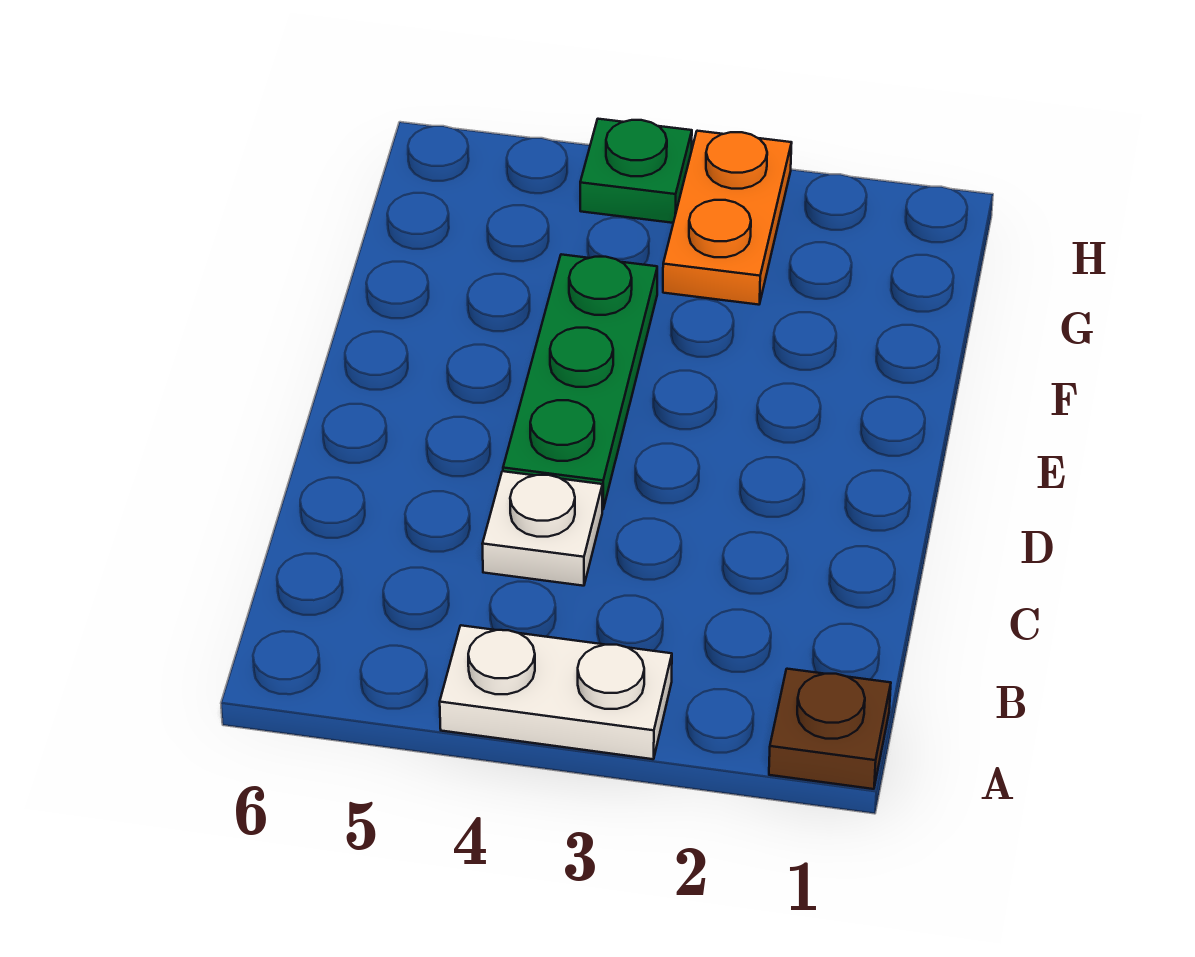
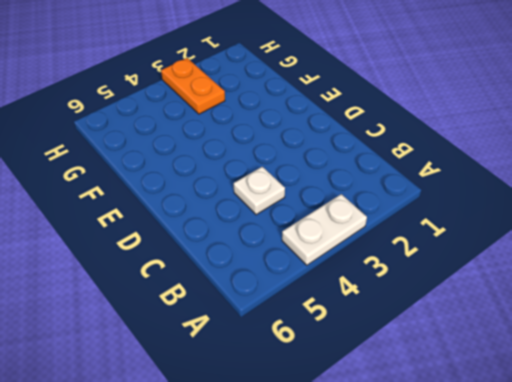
none -> brown 1x1 plate [769,669,891,789]
none -> green 1x3 plate [503,254,657,509]

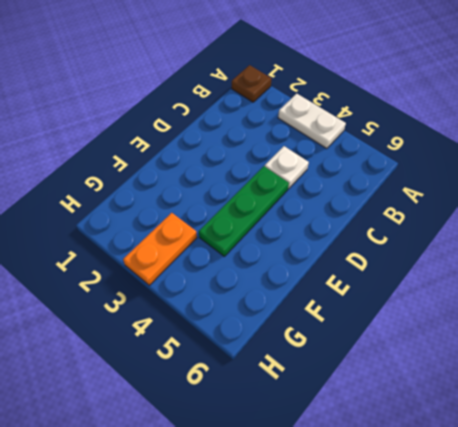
none -> green 1x1 plate [580,119,692,223]

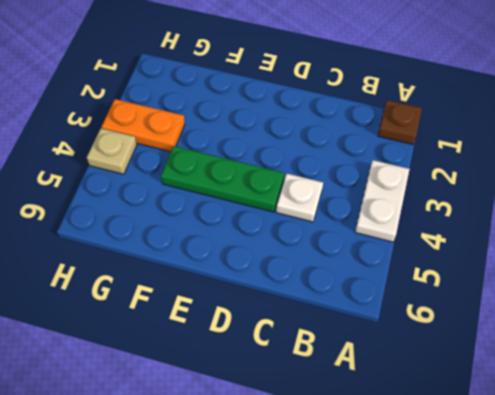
tan 1x1 plate [87,128,137,174] -> green 1x1 plate [580,119,692,223]

